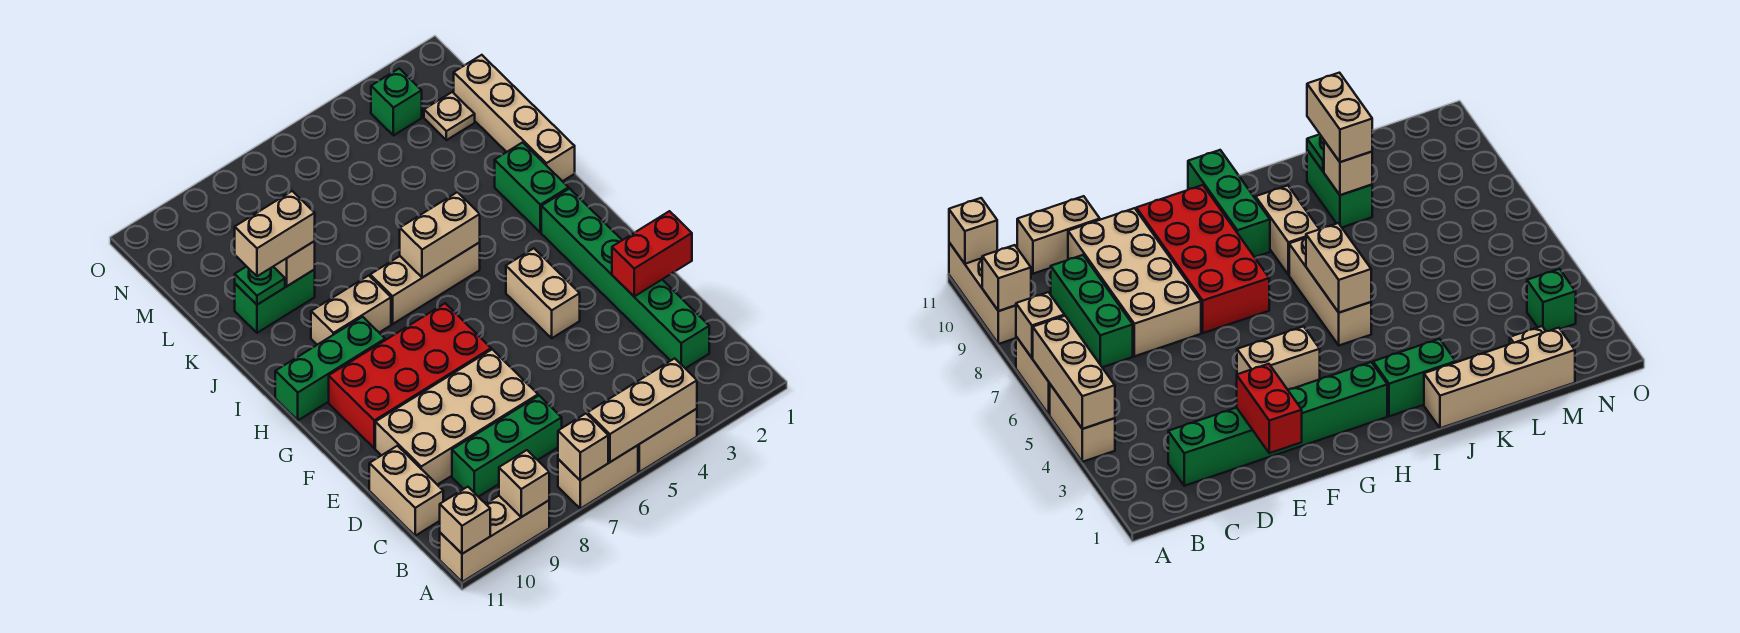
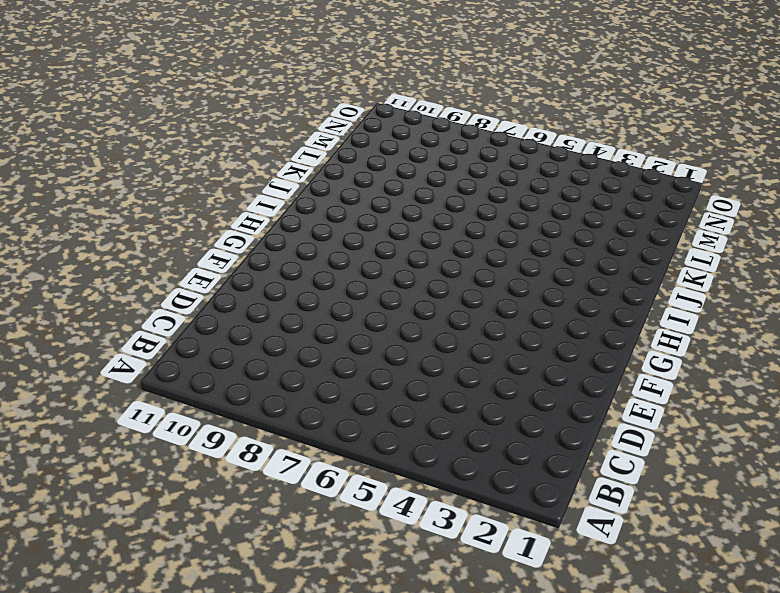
none -> tan 1x2 brick [638,409,697,472]
none -> tan 1x2 brick [558,445,638,509]
none -> tan 1x3 brick [440,496,549,582]

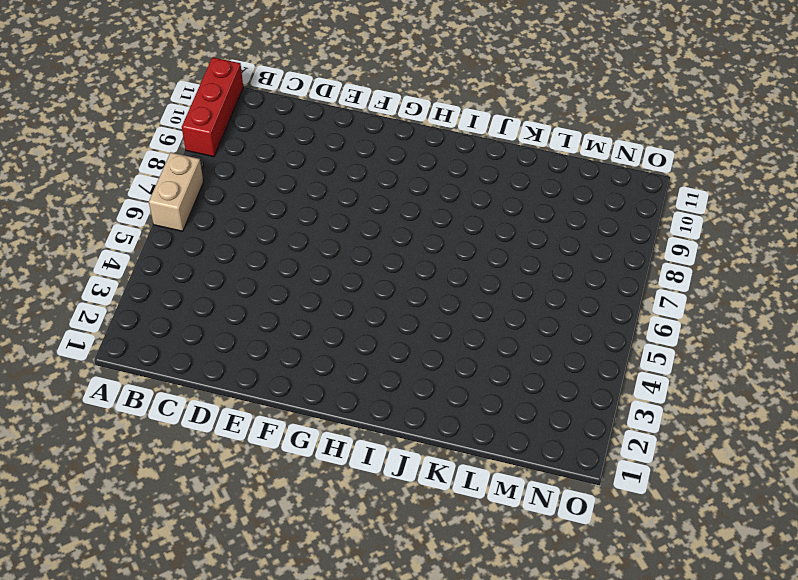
red 1x3 brick [182,57,243,157] -> tan 1x3 brick [440,496,549,582]
none -> tan 1x2 brick [638,409,697,472]
none -> green 1x6 brick [541,189,709,368]
none -> green 1x3 brick [452,396,562,497]

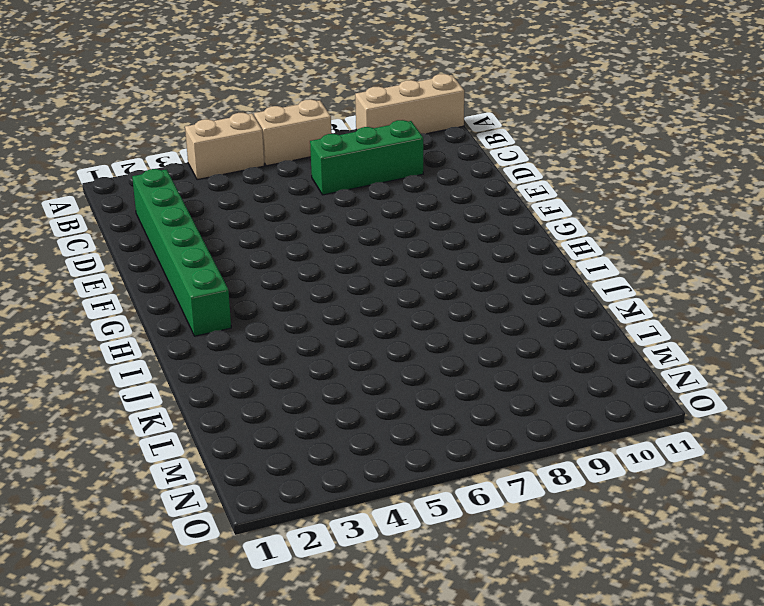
none -> tan 1x2 brick [369,446,443,536]
none -> tan 2x4 brick [375,349,538,485]
none -> tan 1x2 brick [506,248,580,338]

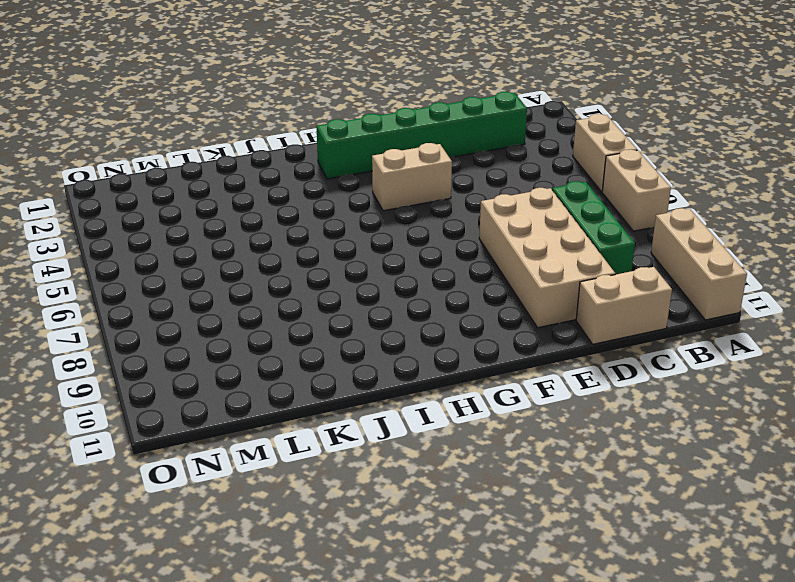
none -> red 2x4 brick [329,303,491,448]
none -> green 1x3 brick [275,317,385,420]
none -> green 1x2 brick [495,142,568,232]

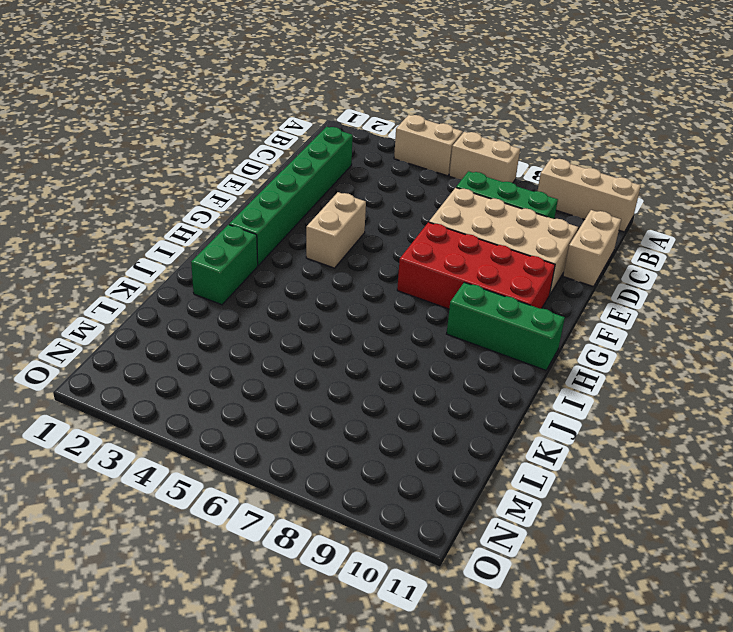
none -> tan 1x3 brick [370,242,480,324]
none -> tan 1x2 brick [311,275,391,345]
none -> tan 1x4 brick [454,55,575,181]

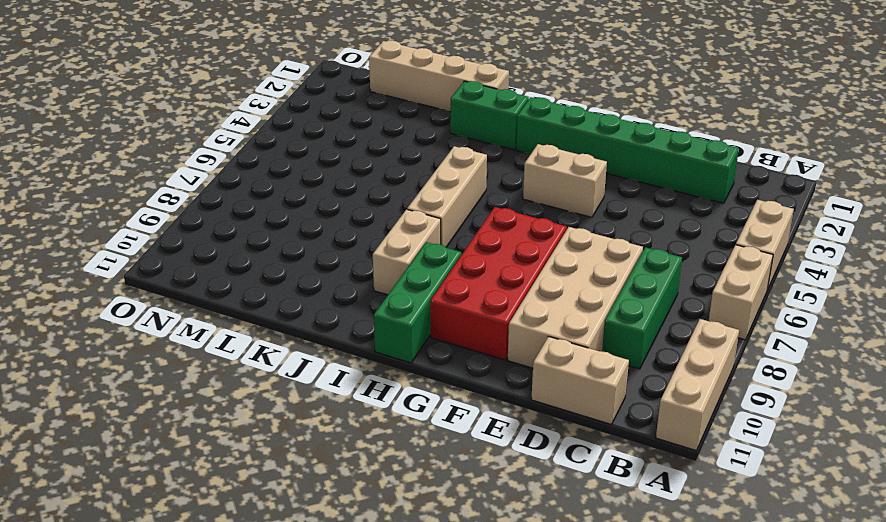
none -> green 1x2 brick [235,269,315,333]
none -> tan 1x1 plate [424,92,475,140]
none -> green 1x1 brick [371,69,422,135]

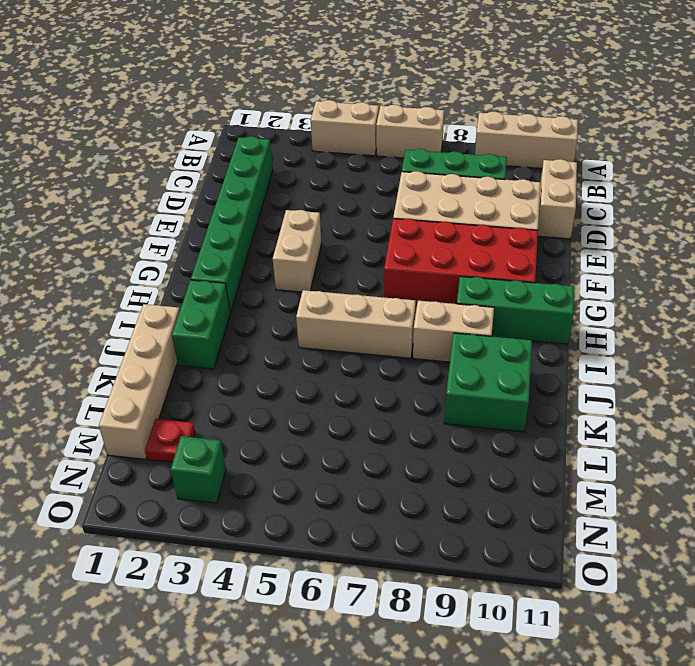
green 2x2 brick [444,333,532,432] -> green 1x2 brick [235,269,315,333]
red 1x1 plate [145,419,195,462] -> tan 1x1 plate [424,92,475,140]
none -> tan 1x3 brick [588,358,697,462]
none -> tan 1x1 brick [558,414,608,481]
none -> tan 1x1 brick [499,450,549,517]

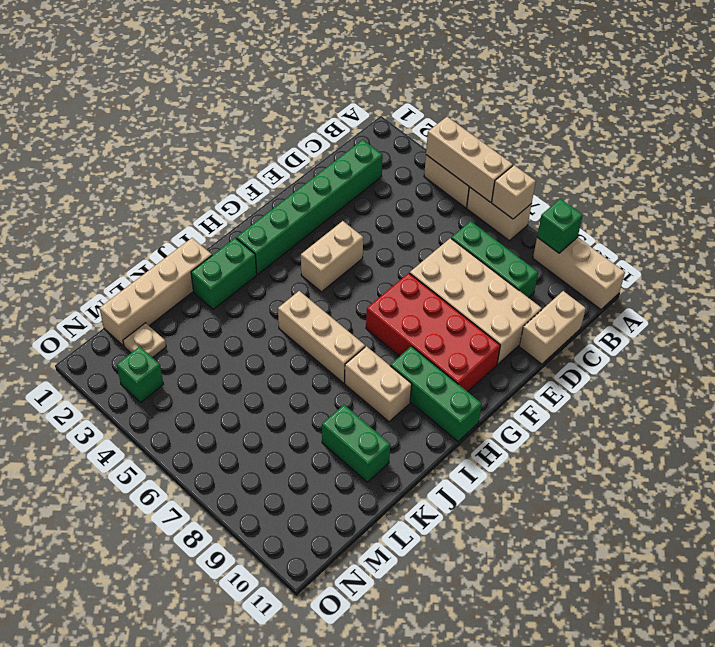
green 1x1 brick [537,199,583,253] -> tan 1x1 brick [499,450,549,517]
none -> tan 1x1 brick [440,487,490,554]
none -> red 1x2 brick [612,211,692,296]
none -> tan 1x2 brick [400,192,480,278]

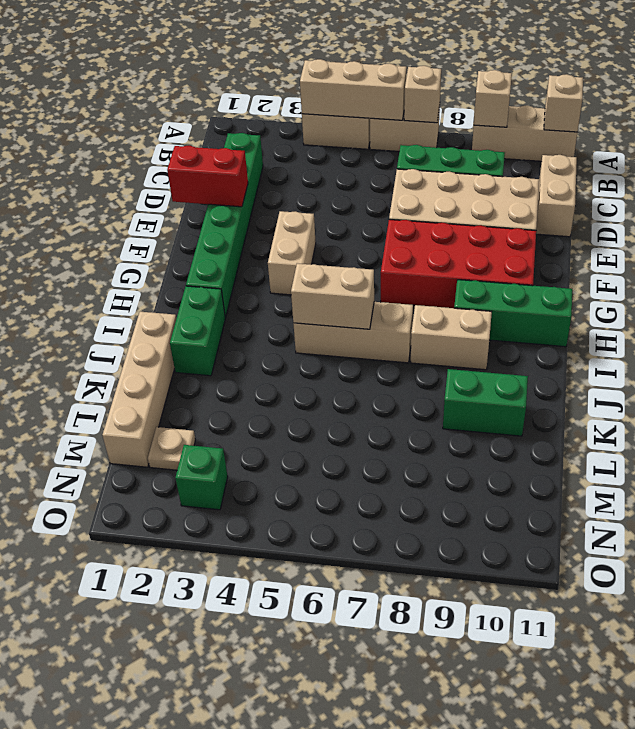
none -> tan 1x1 brick [273,241,315,286]
none -> green 1x1 plate [235,266,285,305]
none -> tan 1x2 brick [235,191,315,276]

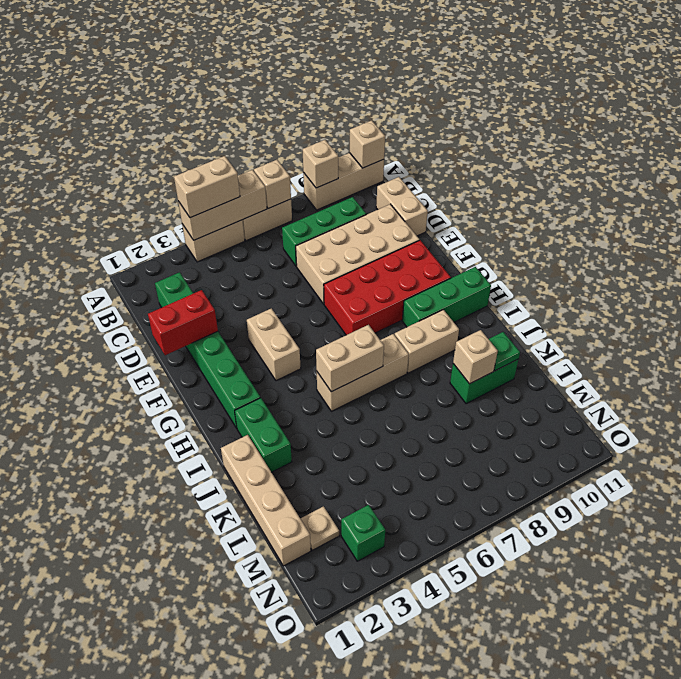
tan 1x2 brick [174,156,240,218] -> tan 1x2 brick moved to [235,191,315,276]

